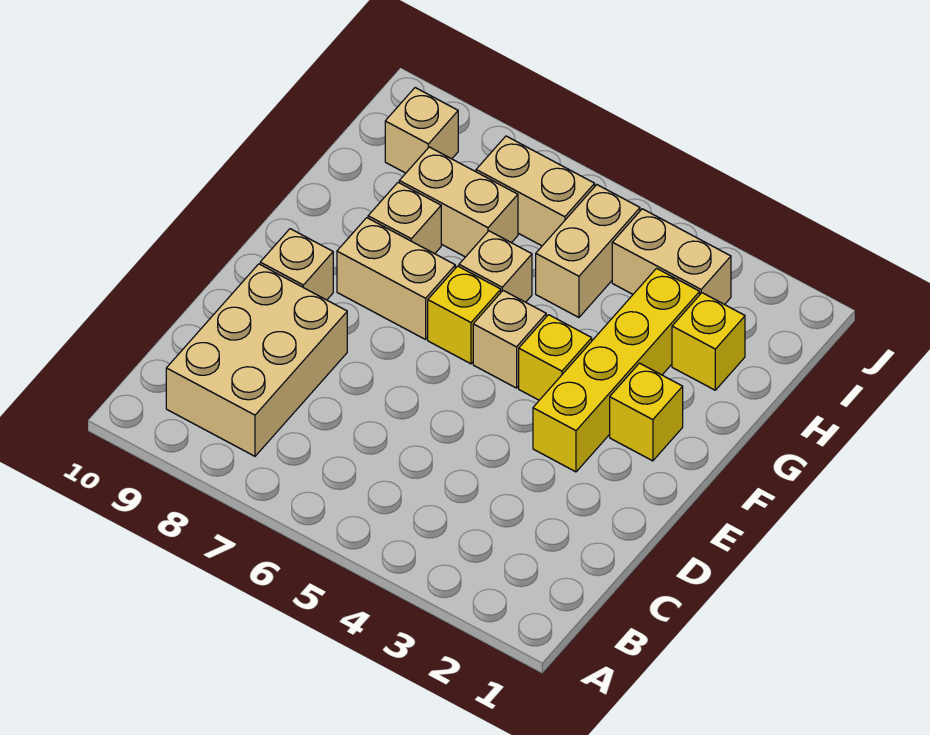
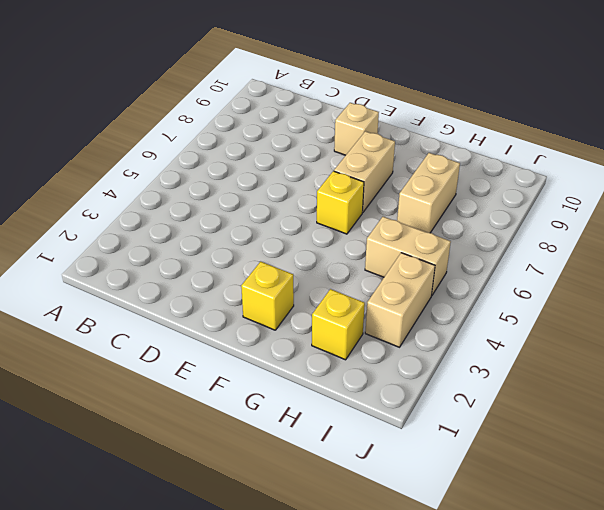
none -> tan 2x3 brick [166,264,347,456]
none -> yellow 1x4 brick [533,268,700,472]
none -> yellow 1x1 brick [519,315,592,400]

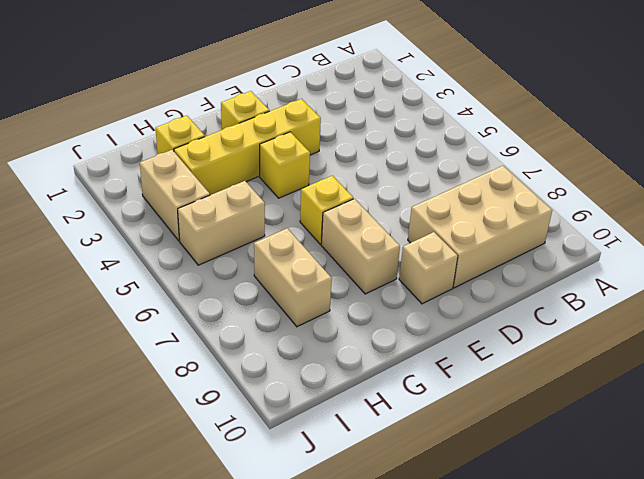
none -> tan 1x1 brick [473,291,546,388]
none -> tan 1x1 brick [459,231,532,302]
none -> tan 1x1 brick [368,183,441,254]

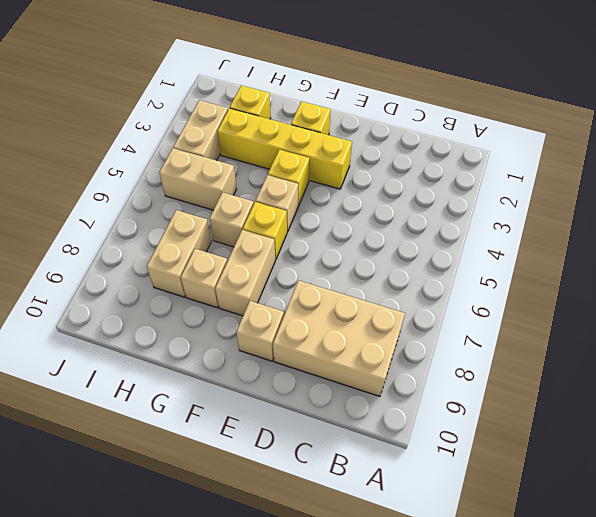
none -> tan 1x2 brick [476,136,595,246]
none -> tan 1x1 brick [385,88,458,173]

